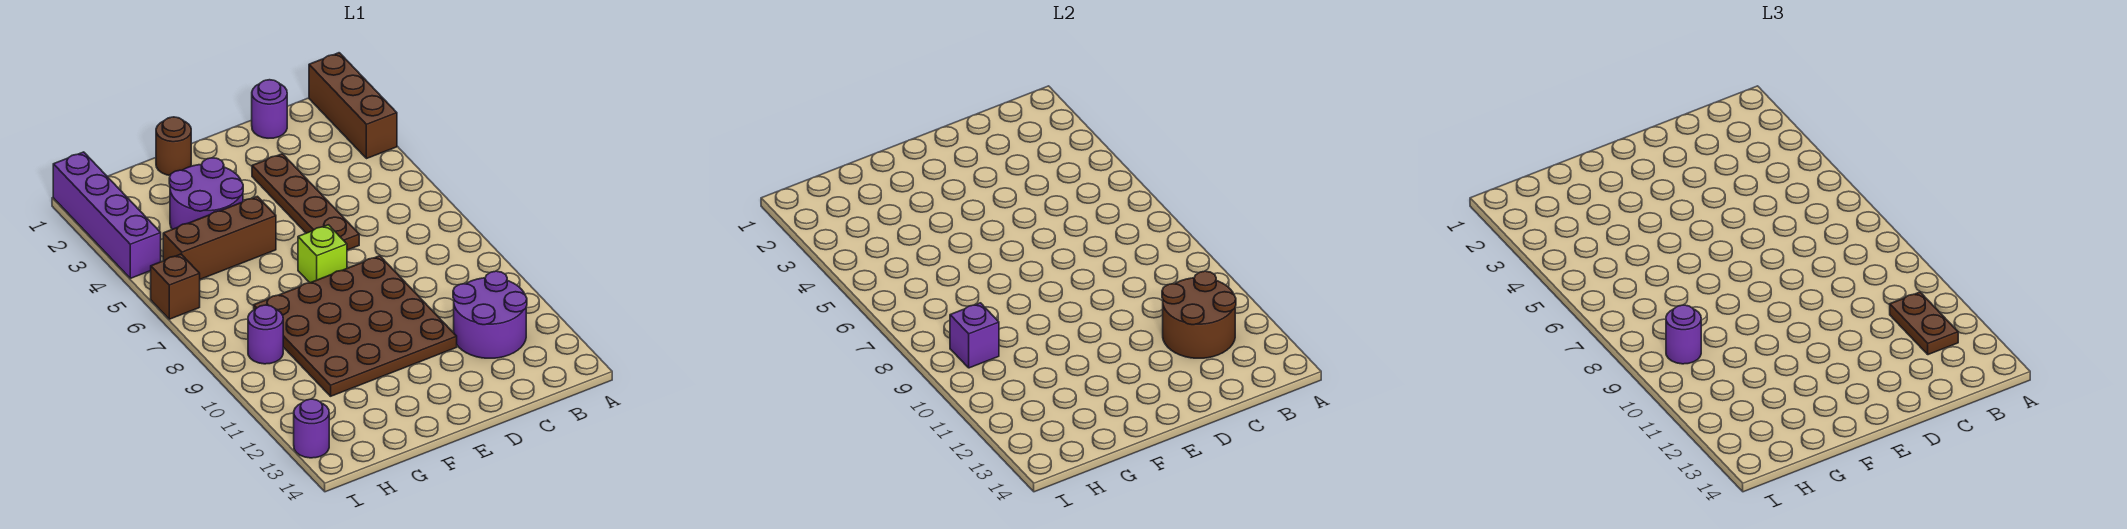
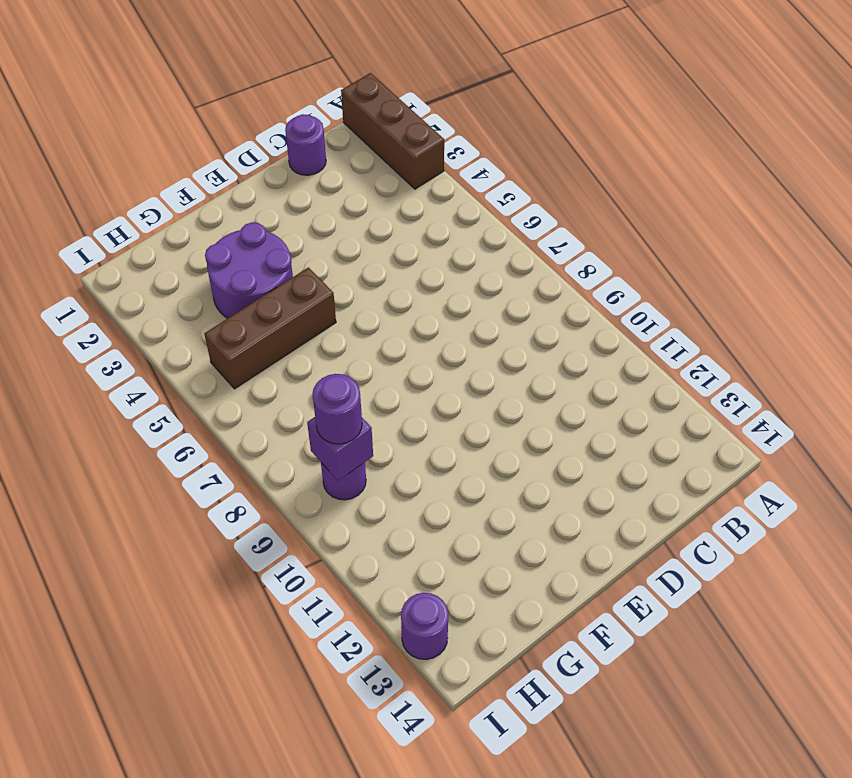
none -> purple 2x2 round brick [453,271,527,358]
none -> brown 1x4 plate [252,154,359,250]
none -> brown 4x4 plate [254,256,457,396]

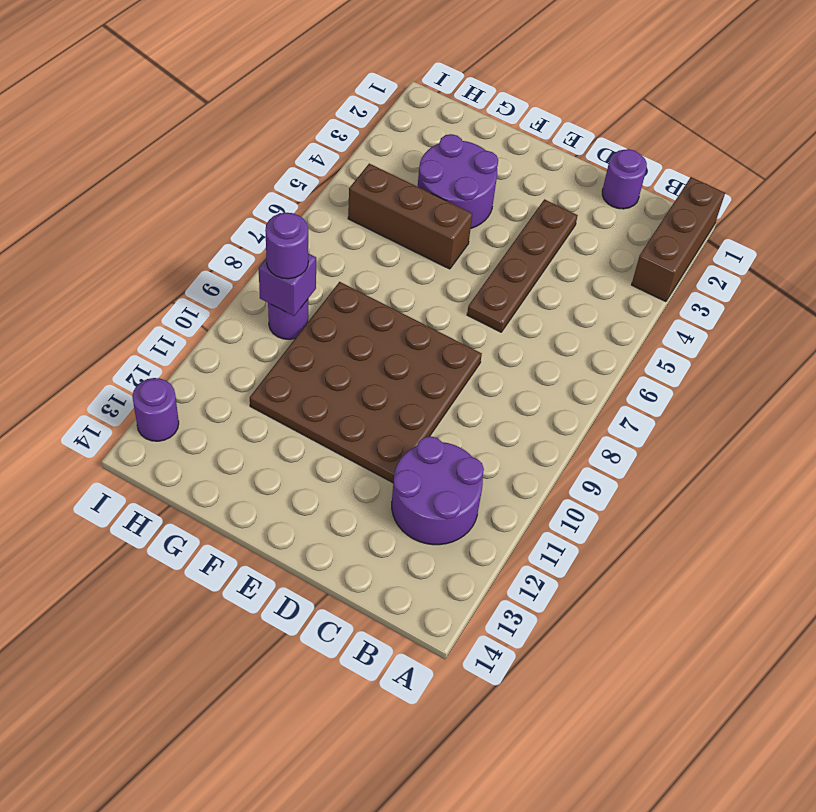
none -> lime 1x1 brick [298,225,347,283]
none -> brown 1x1 round brick [156,117,191,175]
none -> purple 1x4 brick [53,152,161,278]

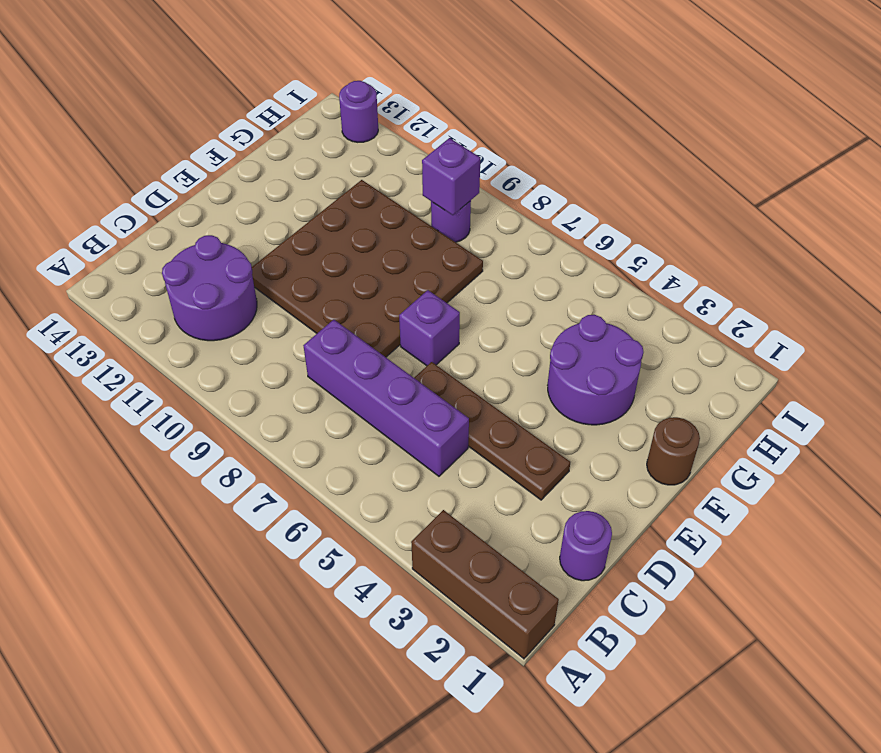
purple 1x4 brick [303,320,469,476] -> purple 1x4 brick moved to [53,152,161,278]
purple 1x1 brick [399,290,460,366] -> lime 1x1 brick [298,225,347,283]
none -> brown 1x3 brick [163,196,276,279]
none -> brown 1x1 brick [151,254,200,319]
none -> brown 2x2 round brick [1162,271,1236,358]

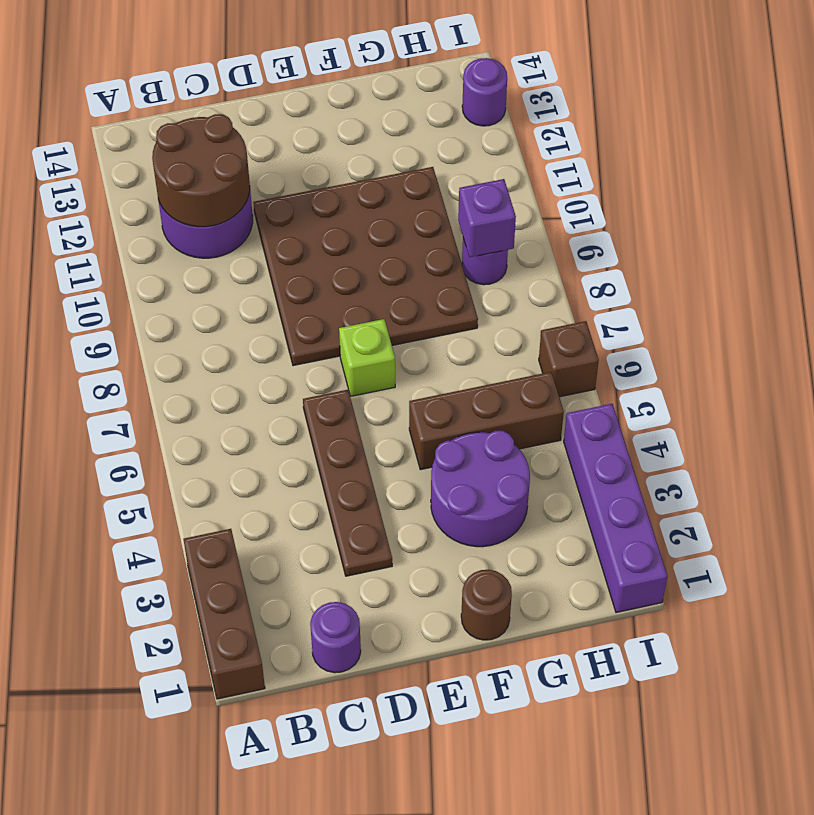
none -> brown 1x2 plate [1890,292,1958,355]
none -> purple 1x1 round brick [1666,305,1701,364]

